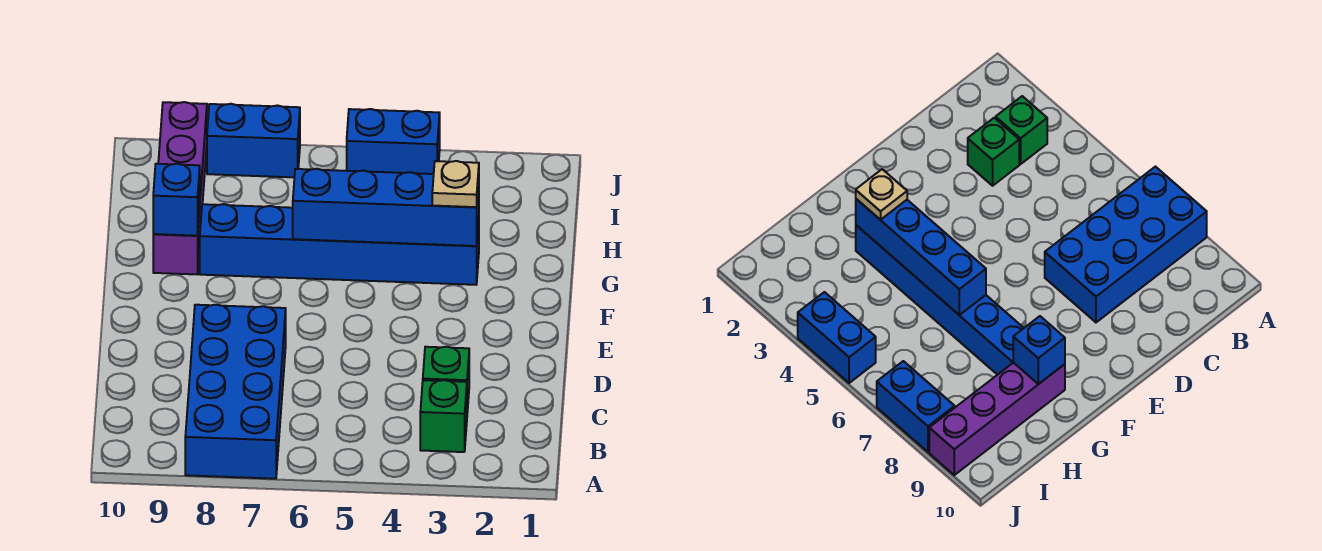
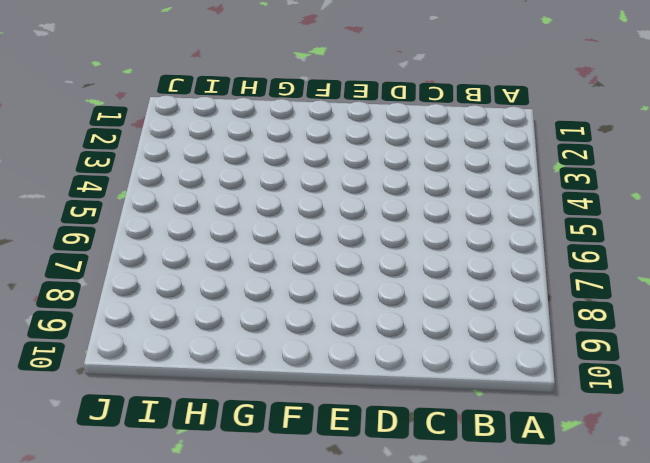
none -> blue 2x4 brick [185,305,286,479]
none -> green 1x1 brick [420,380,467,452]

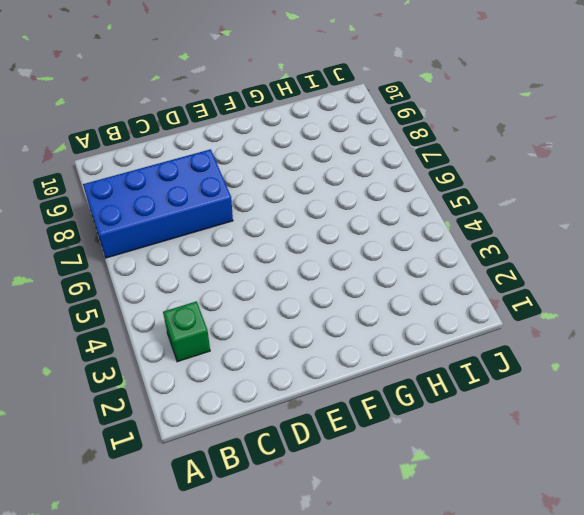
none -> green 1x1 brick [423,347,469,413]
none -> blue 1x6 brick [200,204,479,285]

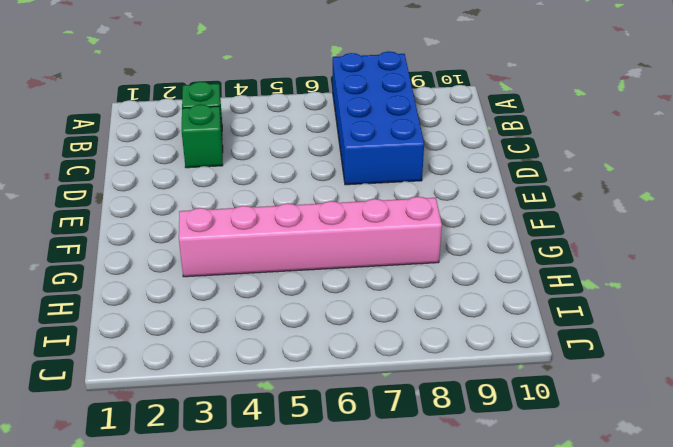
pink 1x6 brick [179,197,442,277] -> blue 1x6 brick [200,204,479,285]
none -> purple 1x4 brick [153,102,207,274]
none -> blue 1x2 brick [347,109,440,174]

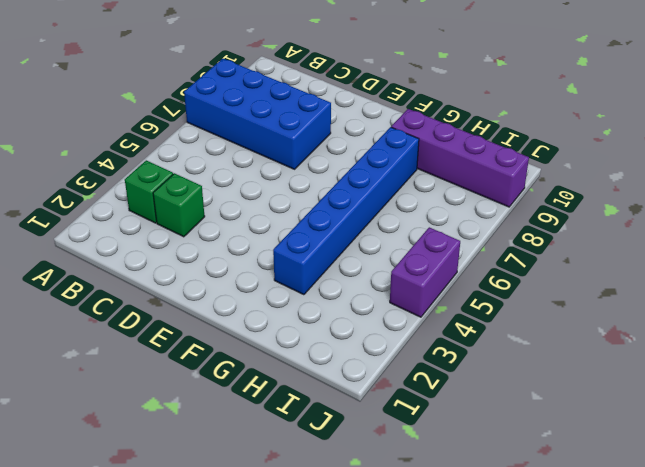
purple 1x2 brick [390,227,460,317] -> blue 1x2 brick [347,109,440,174]
none -> blue 1x2 brick [207,104,300,177]
none -> blue 1x4 brick [293,169,479,246]

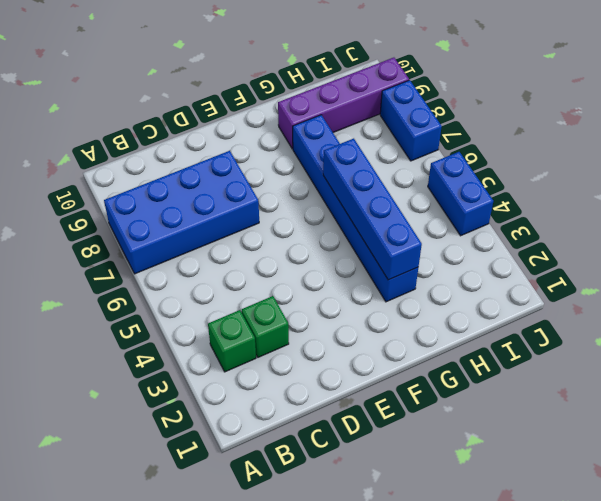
none -> blue 1x1 brick [153,164,200,236]
none -> tan 1x1 plate [432,161,479,207]

